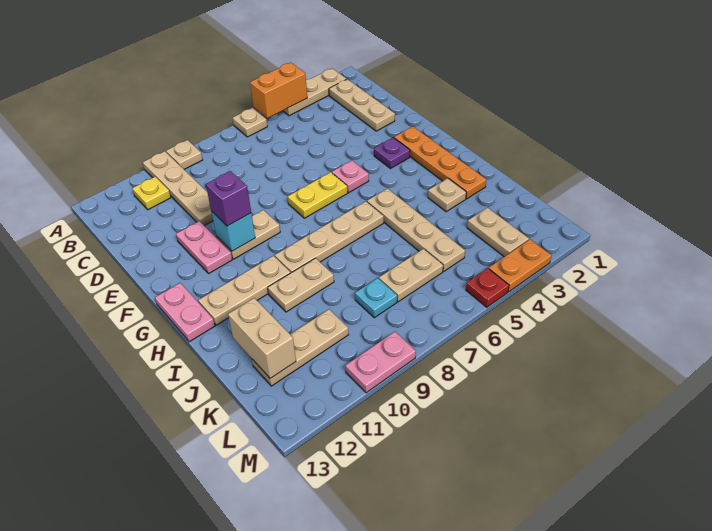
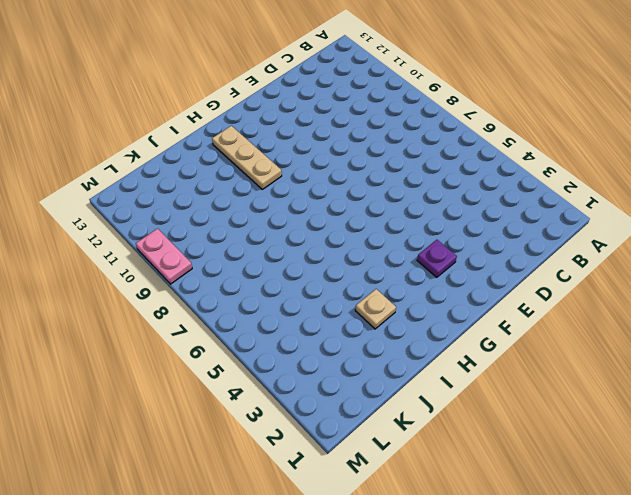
none -> tan 1x3 plate [283,68,346,116]
none -> tan 1x1 plate [233,108,267,137]
none -> tan 1x1 plate [166,140,202,169]

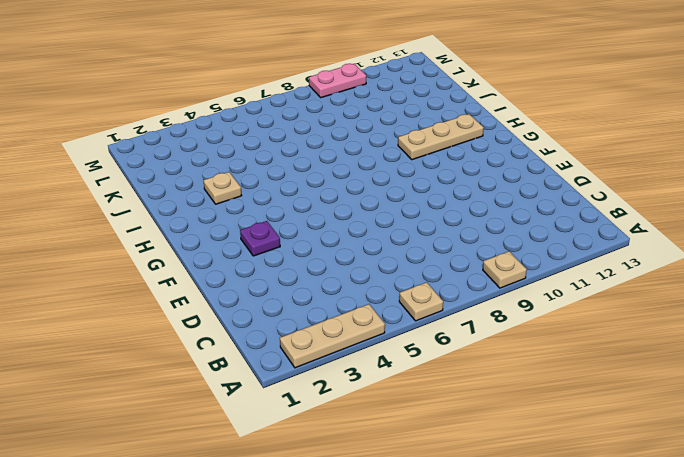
none -> tan 1x4 plate [143,151,213,226]
none -> tan 1x3 plate [329,79,395,131]
none -> yellow 1x1 plate [132,177,171,210]

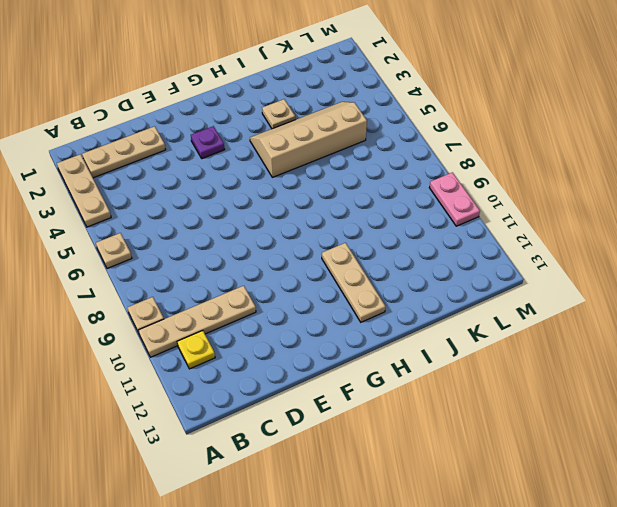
tan 2x4 slope [250,102,367,177] -> tan 1x4 plate [367,189,465,271]
none -> pink 1x2 plate [176,221,232,274]
none -> orange 1x4 plate [394,126,486,199]
none -> pink 1x1 plate [332,161,369,193]

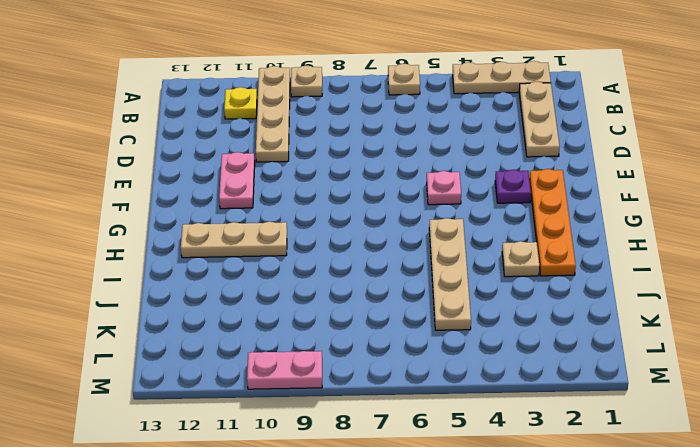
none -> yellow 1x2 plate [288,172,348,218]
none -> tan 1x2 plate [217,210,280,259]
none -> pink 1x2 plate [155,283,215,342]

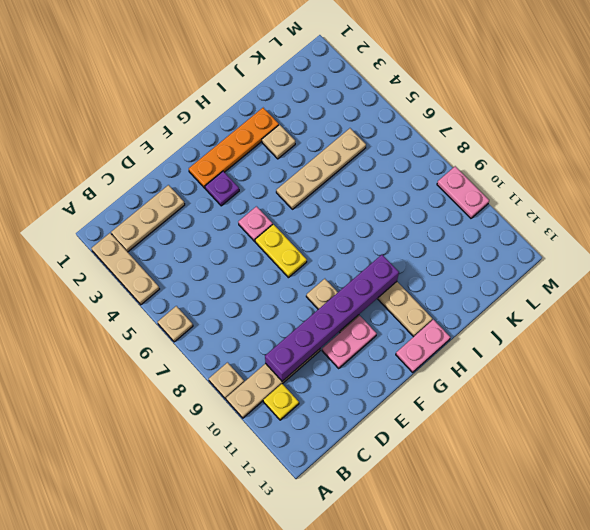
purple 1x6 brick [265,255,399,381] -> cyan 1x1 brick [211,211,255,251]
none -> tan 1x4 plate [275,201,384,273]
none -> tan 1x2 plate [268,258,334,312]
none -> tan 1x2 plate [467,208,529,257]

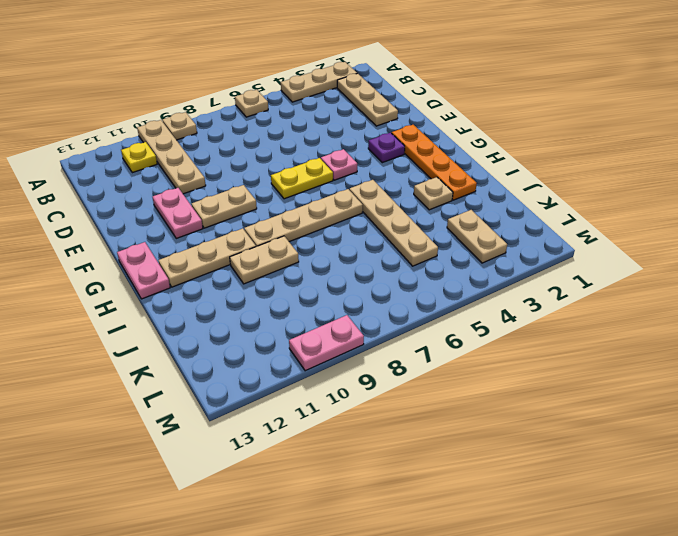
none -> tan 1x2 plate [379,249,443,302]
none -> cyan 1x1 plate [355,278,397,318]
none -> tan 1x3 plate [252,309,349,386]

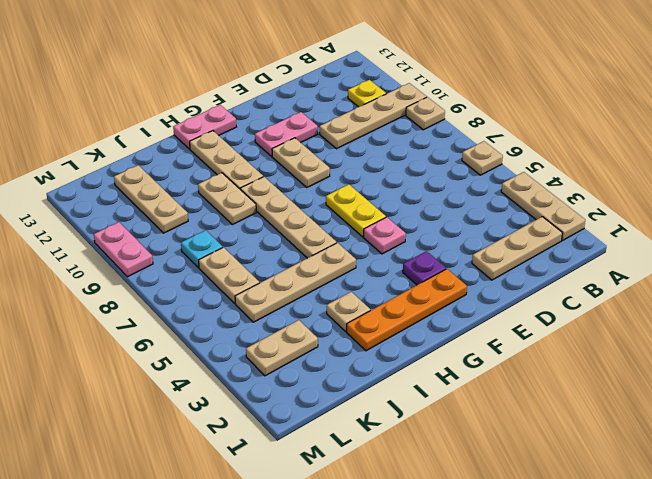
none -> orange 1x2 plate [489,239,551,292]
none -> red 1x1 plate [466,268,509,307]
none -> orange 1x2 brick [250,62,307,118]

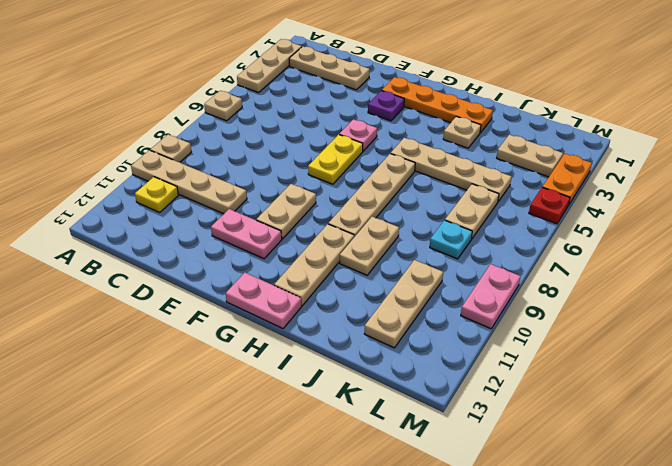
none -> orange 1x2 brick [250,62,307,118]
none -> cyan 1x1 brick [211,211,255,251]
none -> tan 1x2 brick [228,298,296,378]

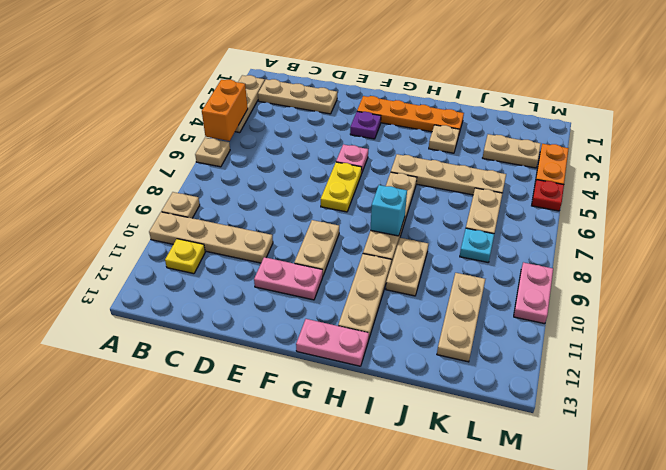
cyan 1x1 brick [370,185,407,236] -> cyan 1x1 brick moved to [211,211,255,251]
none -> tan 1x2 brick [228,298,296,378]
none -> purple 1x1 brick [205,171,251,226]

